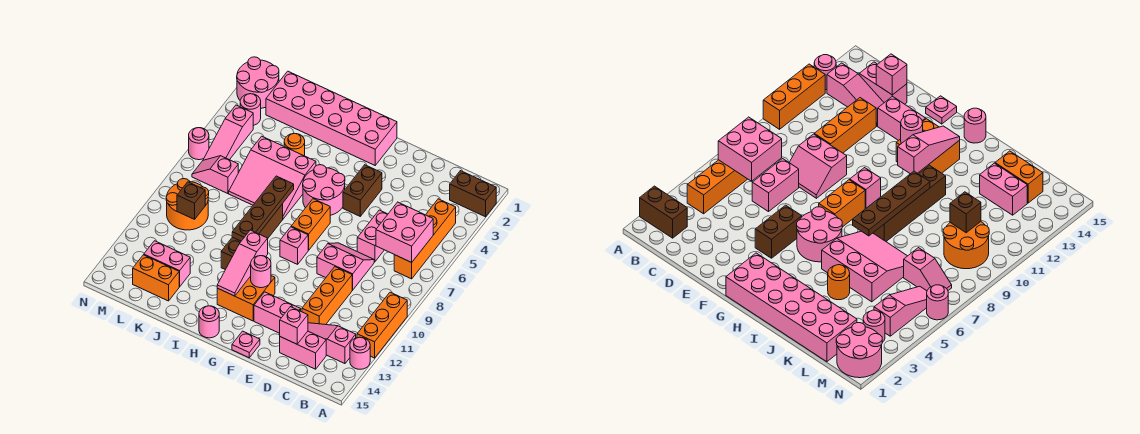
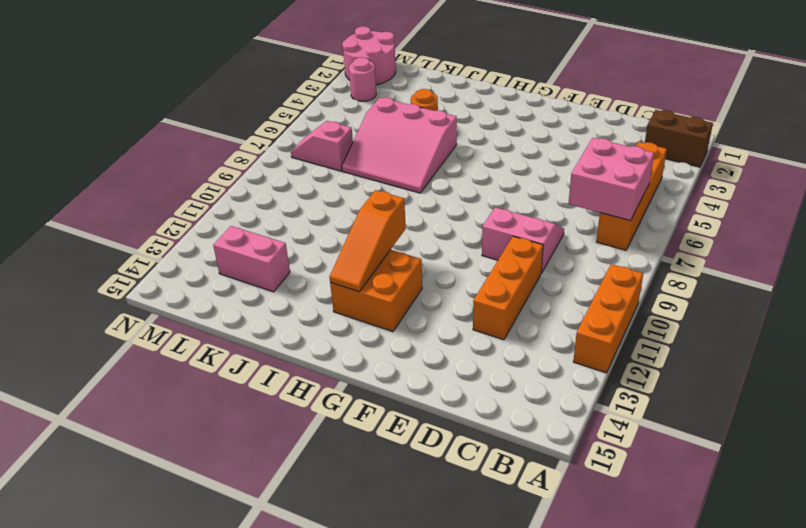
orange 1x3 slope [330,190,406,292] -> pink 1x3 slope [217,230,268,296]
none -> pink 1x1 round brick [350,337,370,369]
none -> pink 1x3 slope [308,323,356,364]
none -> pink 1x2 brick [280,331,326,369]
none -> pink 1x2 brick [357,210,388,262]

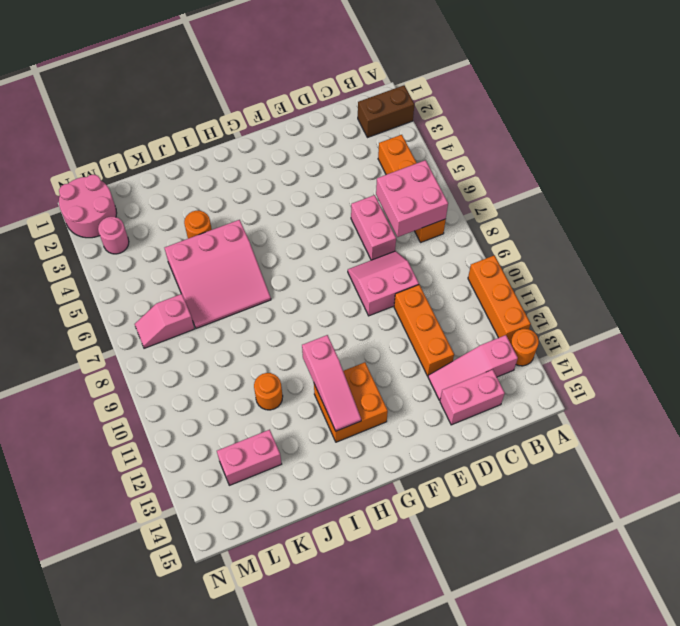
orange 1x1 round brick [510,329,539,366] -> pink 1x1 round brick [350,337,370,369]
orange 1x1 round brick [254,373,283,410] -> none
none -> pink 1x2 brick [254,292,301,333]
none -> brown 1x2 brick [343,165,382,216]
none -> pink 1x1 plate [232,331,260,358]
none -> pink 2x6 brick [266,71,397,165]

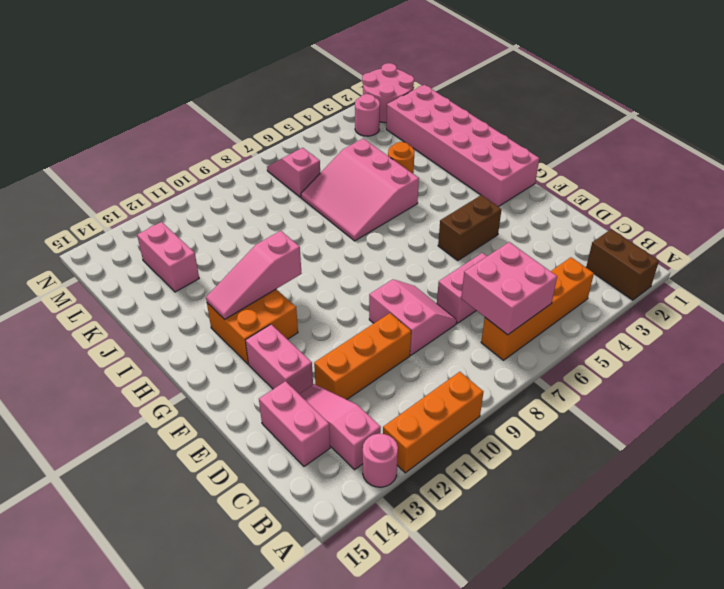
none -> pink 1x1 plate [232,331,260,358]
none -> pink 2x2 round brick [303,165,345,215]
none -> orange 1x2 brick [291,199,330,250]
none -> pink 1x1 brick [280,227,308,264]

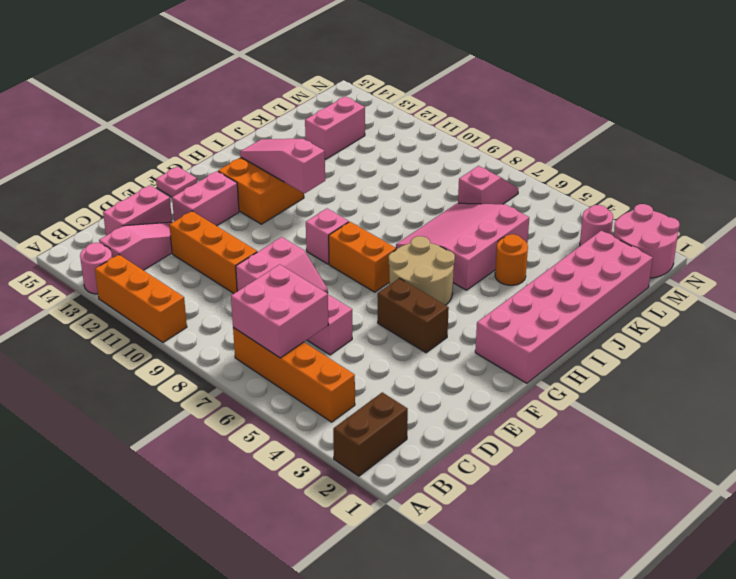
tan 2x2 round brick [389,236,455,305] -> pink 2x2 round brick [303,165,345,215]
none -> pink 1x1 round brick [199,306,219,338]
none -> brown 1x4 brick [221,204,283,270]
none -> orange 1x2 brick [133,255,179,301]
none -> orange 2x2 round brick [166,179,209,230]

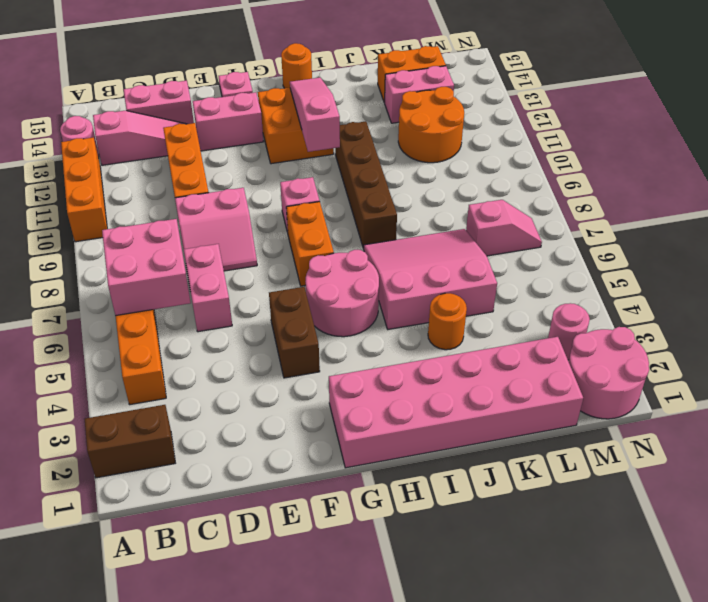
orange 1x1 round brick [281,43,312,88] -> pink 1x1 round brick [199,306,219,338]
orange 2x2 round brick [398,87,464,163] -> orange 2x2 round brick moved to [166,179,209,230]
none -> pink 1x3 slope [203,105,253,160]
none -> pink 1x1 round brick [189,128,209,160]
none -> pink 1x1 brick [280,307,308,344]
none -> pink 1x1 round brick [251,256,271,288]

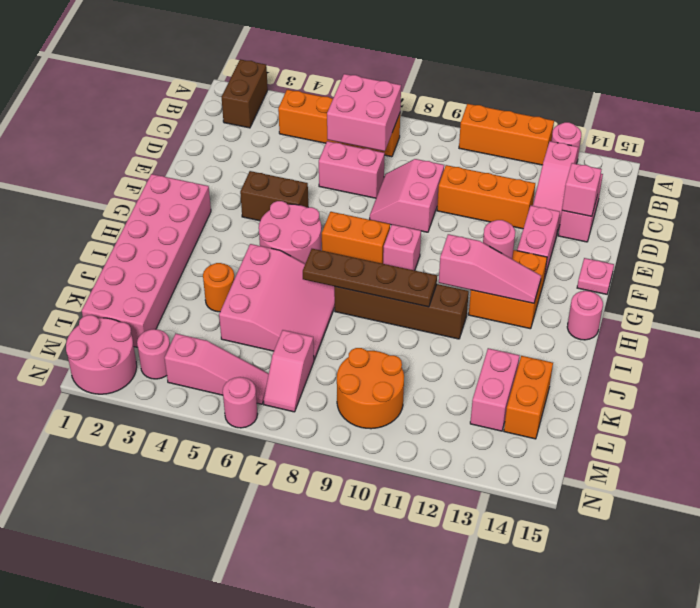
none -> brown 1x1 brick [177,182,205,219]

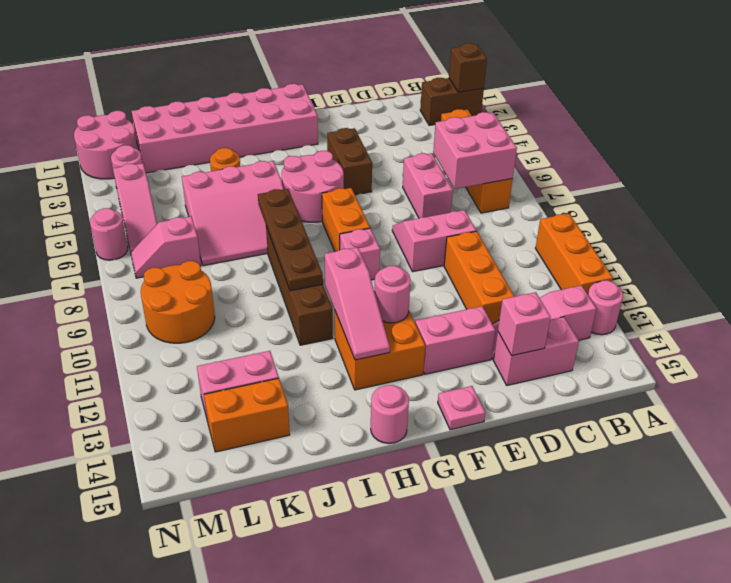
brown 1x1 brick [449,43,487,92] -> brown 1x1 brick moved to [177,182,205,219]

